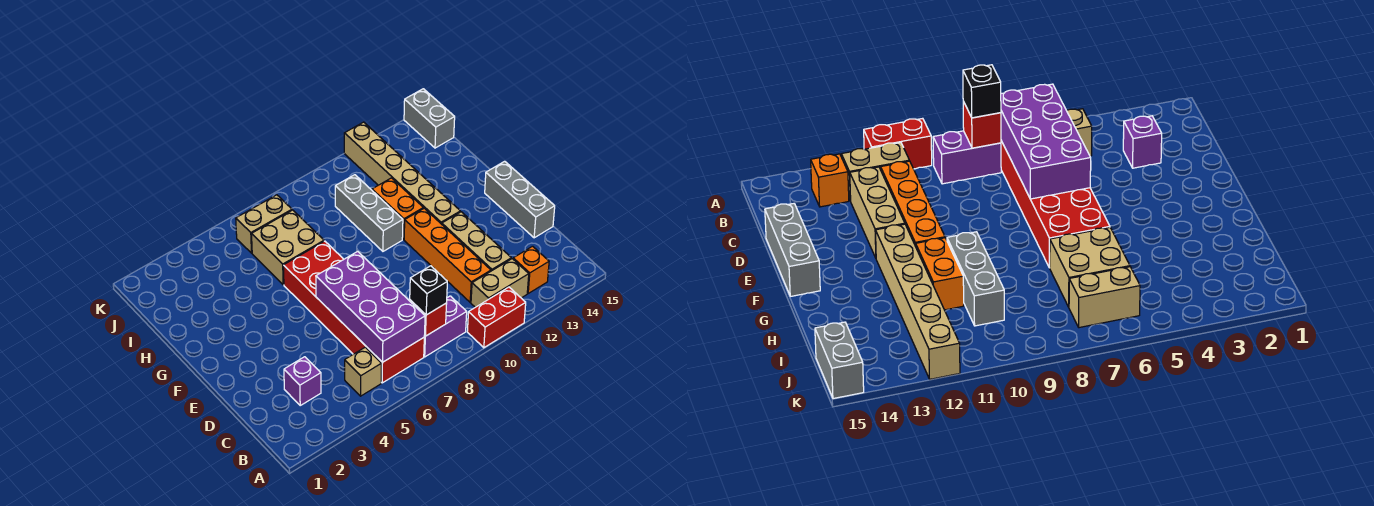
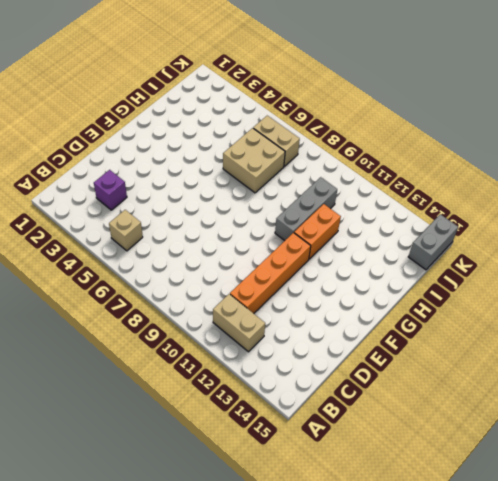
none -> red 1x2 brick [467,287,526,348]
none -> red 2x6 brick [283,241,424,383]
none -> purple 1x2 brick [424,296,467,357]

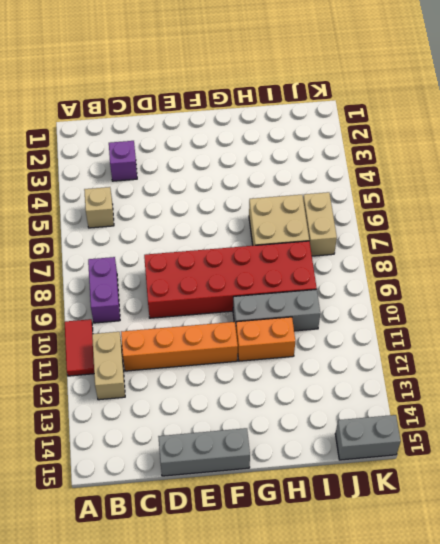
red 1x2 tile [65,319,94,376] -> red 1x2 brick [467,287,526,348]
red 2x6 brick [144,241,317,318] -> red 2x6 brick moved to [283,241,424,383]
none -> orange 1x1 brick [513,246,549,293]
none -> tan 1x3 brick [442,212,511,271]
none -> tan 1x6 brick [344,122,460,224]

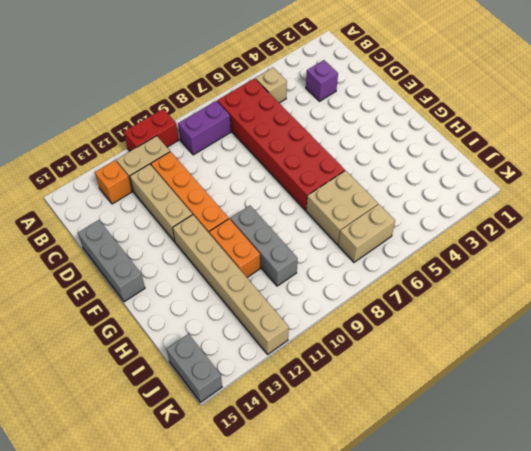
none -> purple 2x4 brick [316,251,425,362]
none -> red 1x1 brick [410,300,447,336]
none -> black 1x1 brick [410,266,447,315]

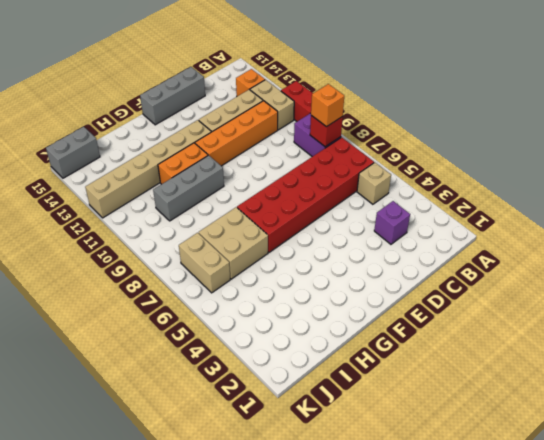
orange 1x1 brick [311,84,344,127] -> black 1x1 brick [410,266,447,315]
none -> purple 2x4 brick [316,251,425,362]

